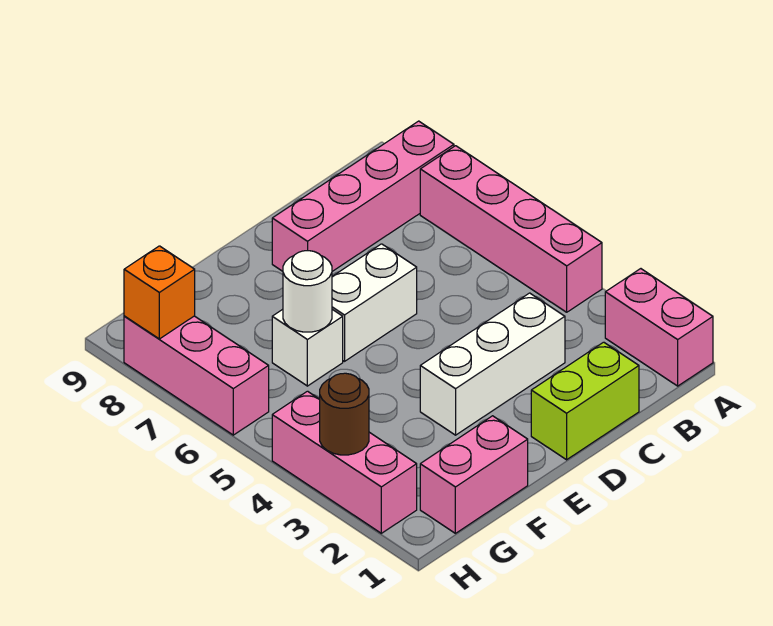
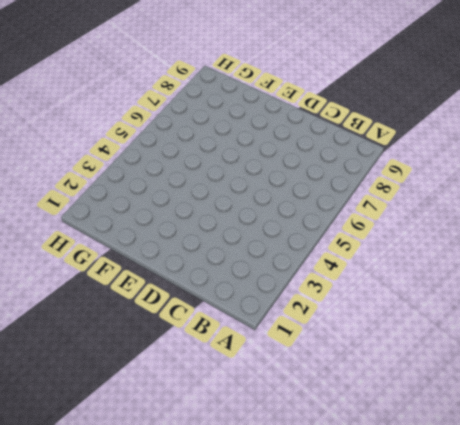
none -> pink 1x2 brick [605,269,713,386]
none -> pink 1x4 brick [420,146,602,312]
none -> pink 1x4 brick [272,121,454,271]

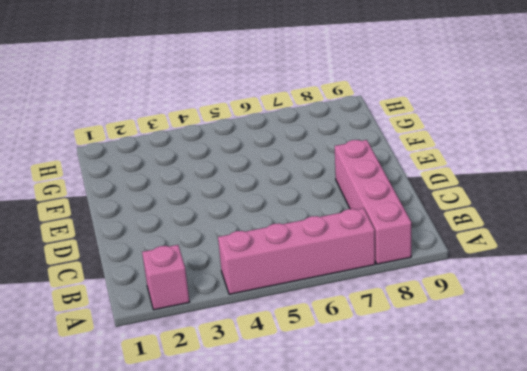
pink 1x1 brick [142,245,189,310] -> pink 1x2 brick [605,269,713,386]
none -> lime 1x2 brick [531,342,639,460]
none -> white 1x3 brick [420,293,565,435]
none -> white 1x2 brick [332,244,417,361]

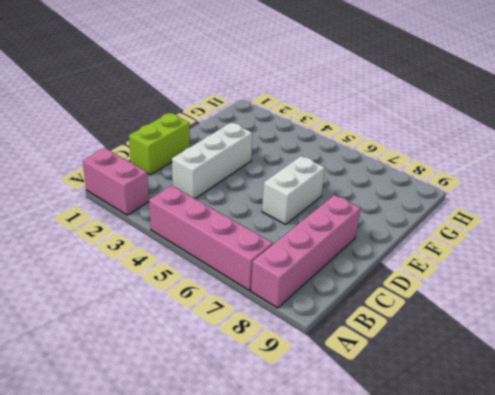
none -> pink 1x2 brick [420,416,528,533]
none -> white 1x1 brick [272,309,343,386]
none -> pink 1x3 brick [272,391,417,533]

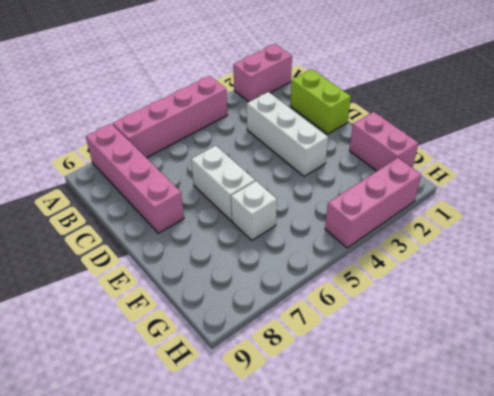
none -> pink 1x3 brick [124,316,269,435]
none -> white 1x1 round brick [283,251,332,332]
none -> brown 1x1 round brick [320,373,369,455]

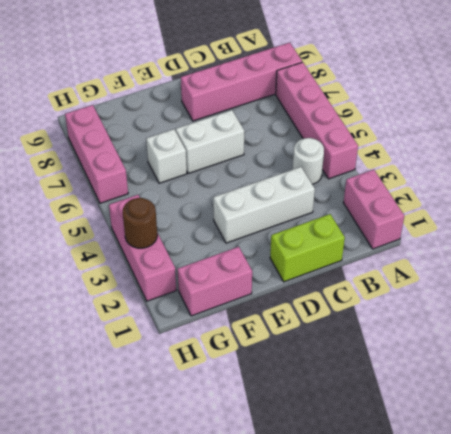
white 1x1 round brick [292,138,324,184] -> white 1x1 round brick moved to [283,251,332,332]
none -> orange 1x1 brick [124,246,195,339]

